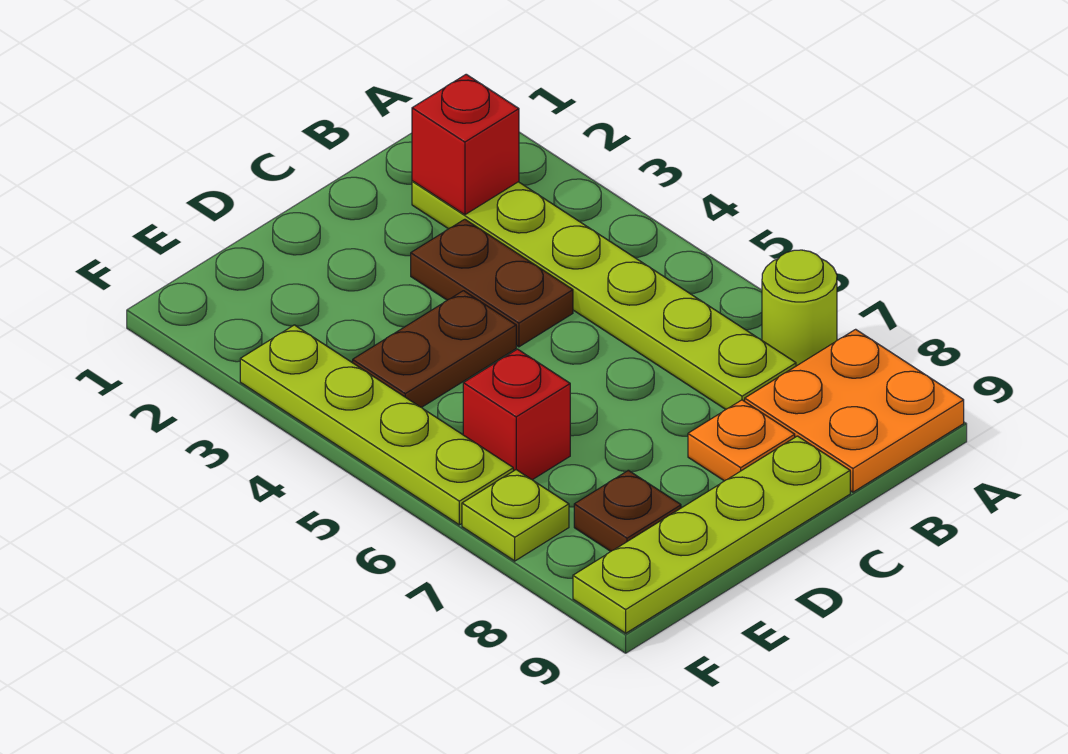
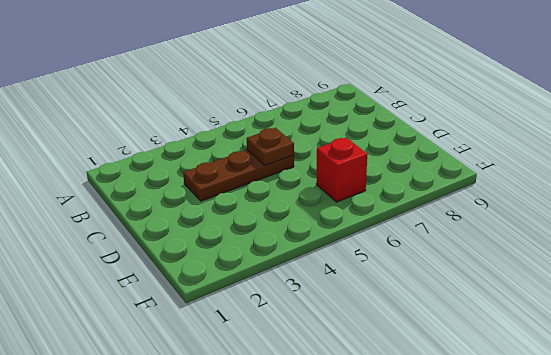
brown 1x3 plate [183,150,294,201] -> brown 1x2 plate [411,219,573,347]
brown 1x1 plate [247,128,294,165] -> brown 1x1 plate moved to [574,470,681,551]
none -> lime 1x1 round brick [762,250,837,366]
none -> orange 2x2 plate [745,329,964,492]
none -> lime 1x6 plate [412,181,796,409]

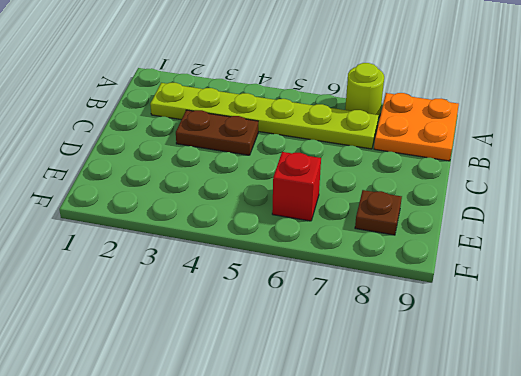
none -> orange 1x1 plate [688,400,795,481]
none -> lime 1x4 plate [573,436,850,633]
none -> brown 1x2 plate [353,291,516,407]

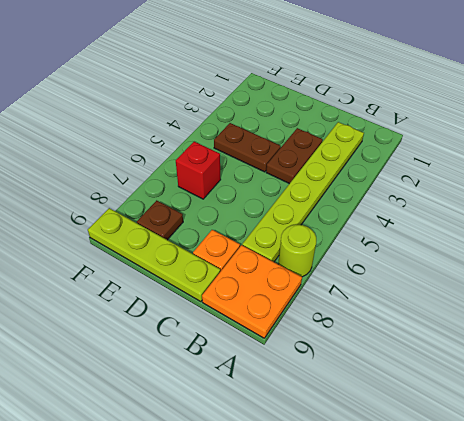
none -> lime 1x4 plate [240,325,513,525]
none -> lime 1x1 plate [462,470,569,561]
none -> red 1x1 brick [412,74,519,215]

